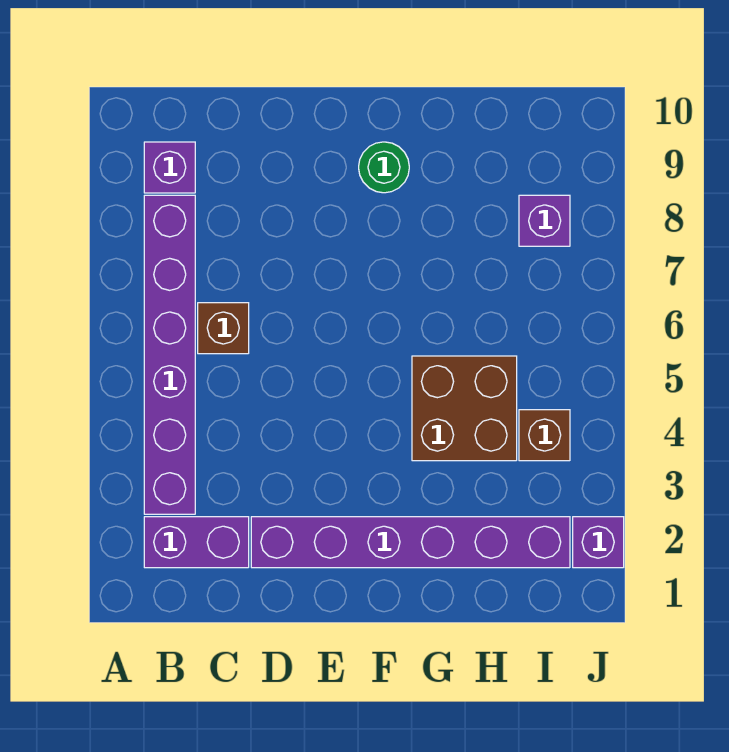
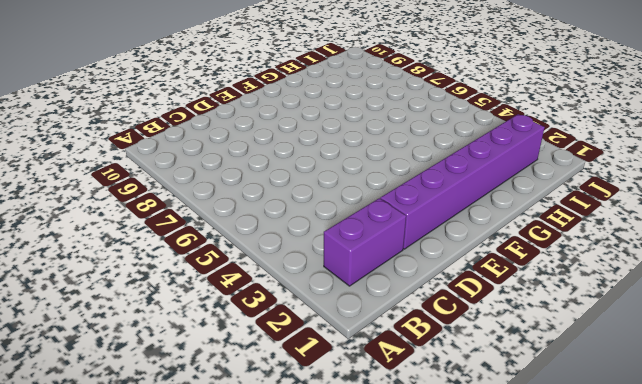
none -> purple 1x6 brick [144,195,195,514]
none -> purple 1x1 brick [144,142,195,193]

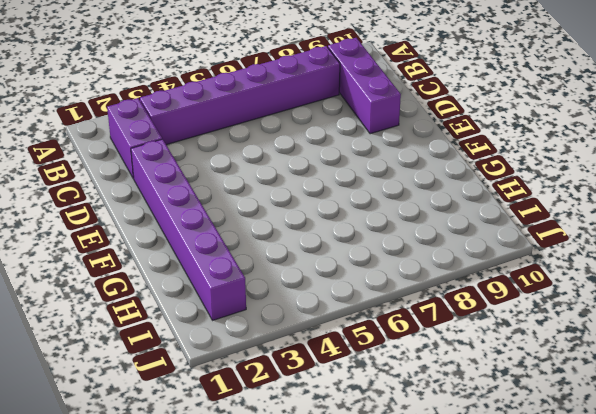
purple 1x3 brick [328,38,401,134] -> purple 1x1 brick [144,142,195,193]
none -> brown 1x1 brick [198,303,249,354]
none -> green 1x1 round brick [359,142,409,193]

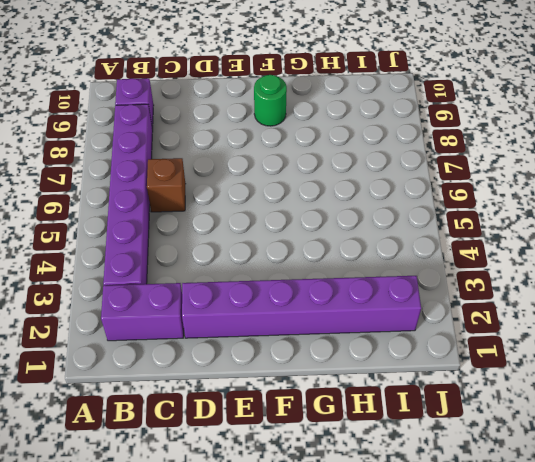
none -> brown 2x2 brick [412,356,517,461]
none -> brown 1x1 brick [519,410,570,461]

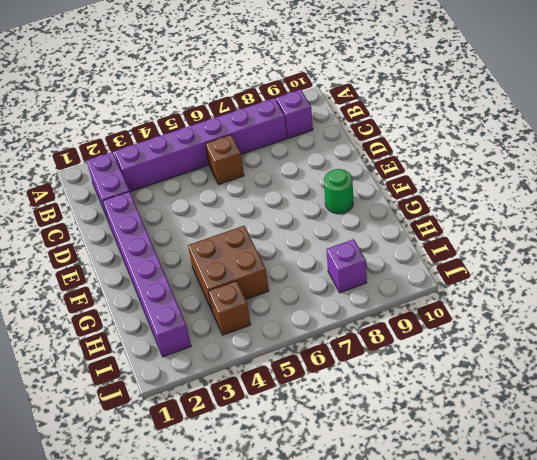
none -> purple 1x1 brick [573,517,624,568]

